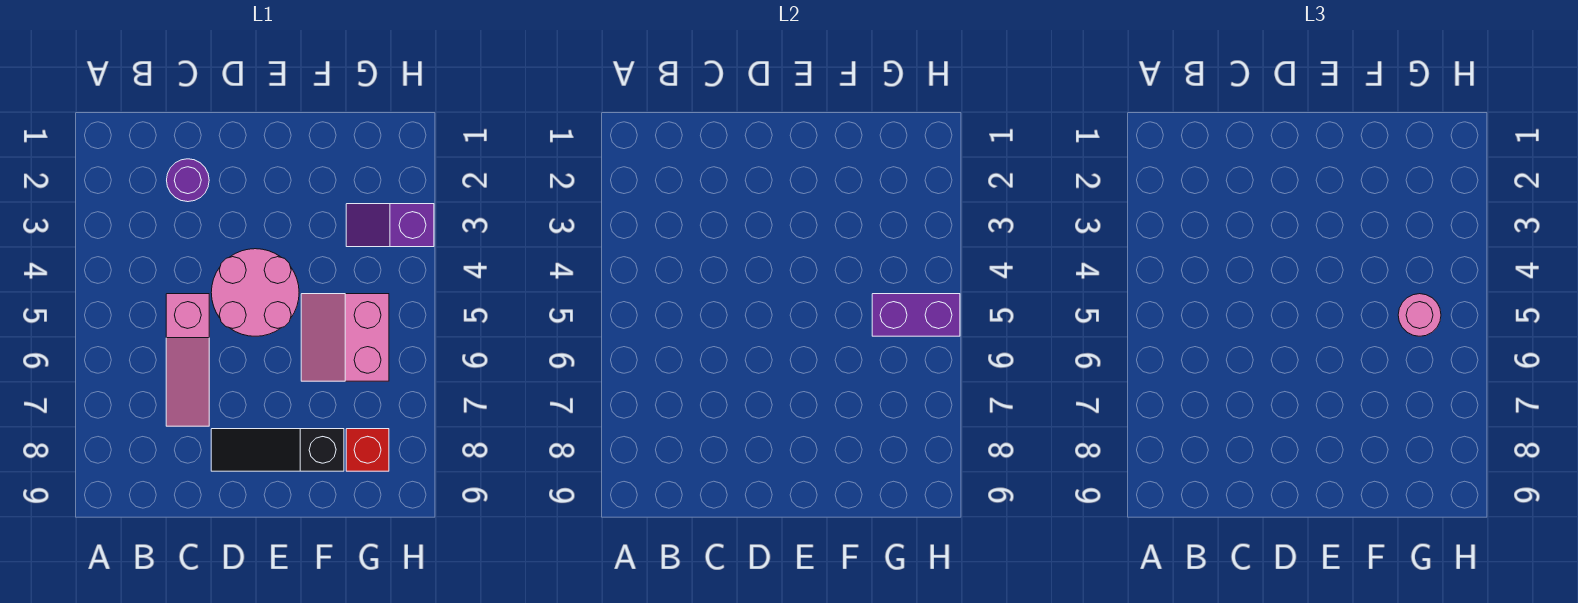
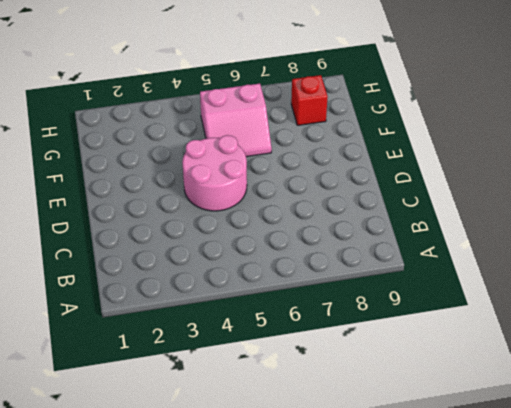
none -> purple 1x1 round brick [167,159,209,202]
none -> pink 1x3 slope [166,294,209,426]

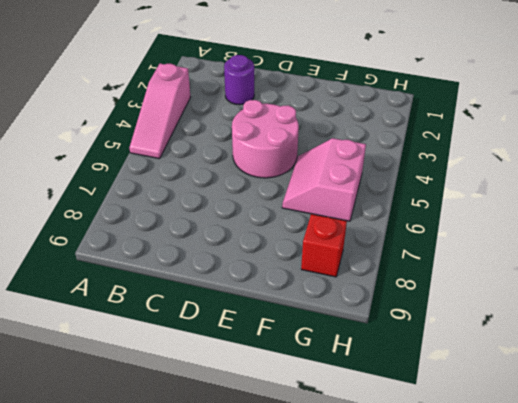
pink 1x3 slope [129,64,191,159] -> pink 1x3 slope moved to [166,294,209,426]
none -> black 1x3 slope [211,429,344,471]
none -> purple 1x2 slope [346,204,434,247]

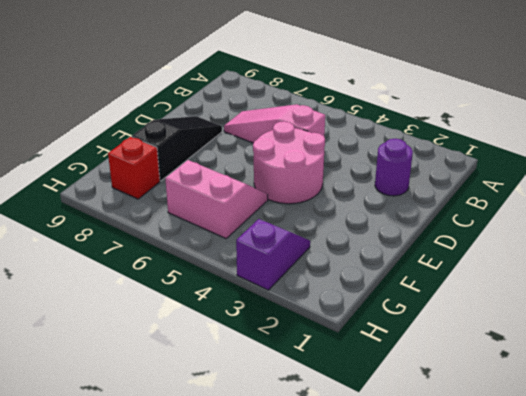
none -> purple 1x2 brick [872,294,960,336]
none -> pink 1x1 round brick [1398,294,1441,336]

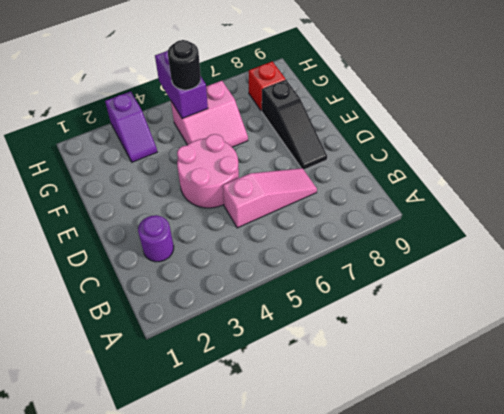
black 1x1 round brick [168,40,201,90] -> pink 1x1 round brick [1398,294,1441,336]

